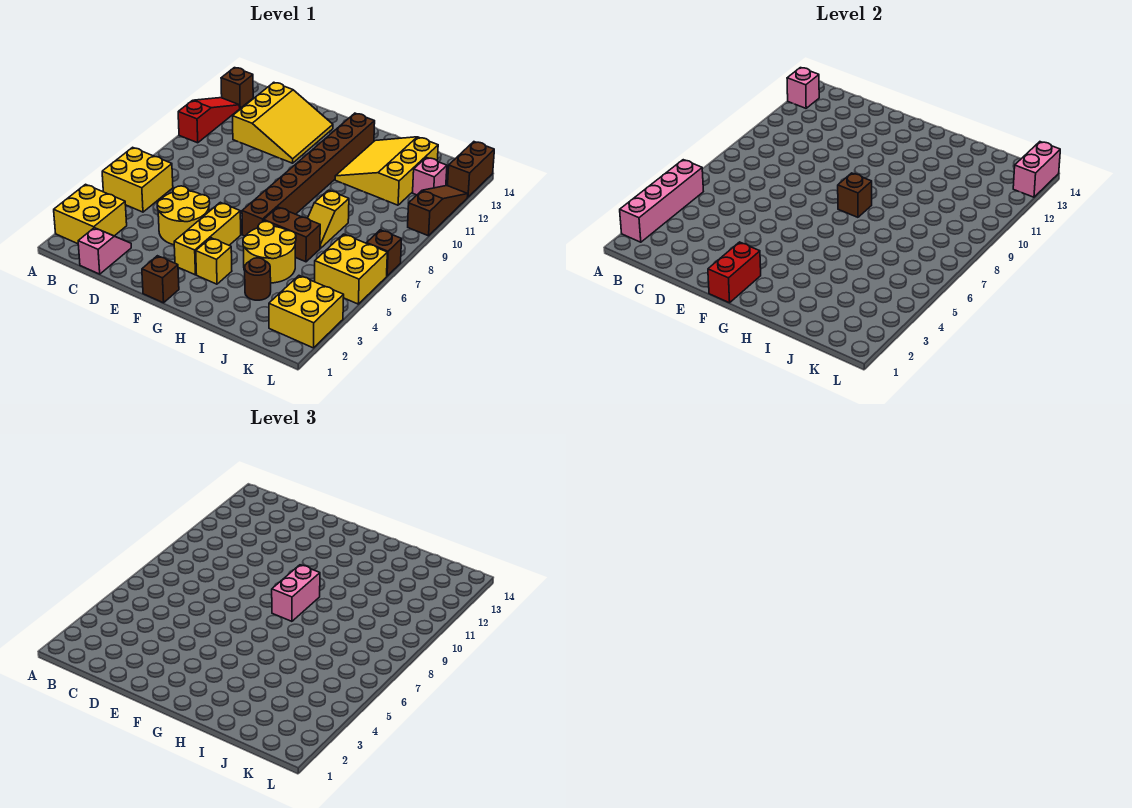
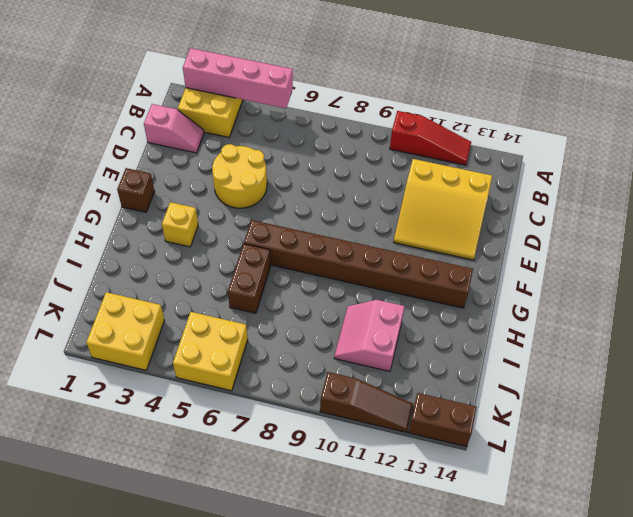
pink 2x2 slope [334,300,405,371] -> yellow 3x3 slope [335,137,438,205]
none -> yellow 2x2 brick [102,147,173,212]
none -> brown 1x1 brick [221,68,253,108]
none -> yellow 1x3 brick [174,202,241,275]

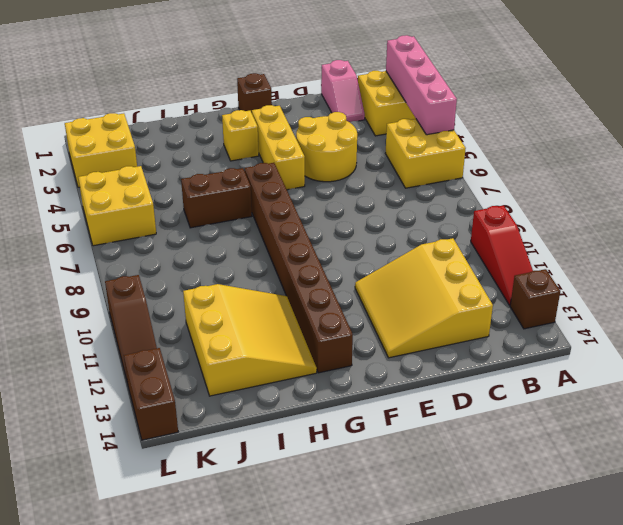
none -> yellow 2x2 round brick [243,221,296,283]
none -> brown 1x1 round brick [245,258,271,300]
none -> yellow 1x2 slope [308,190,349,248]

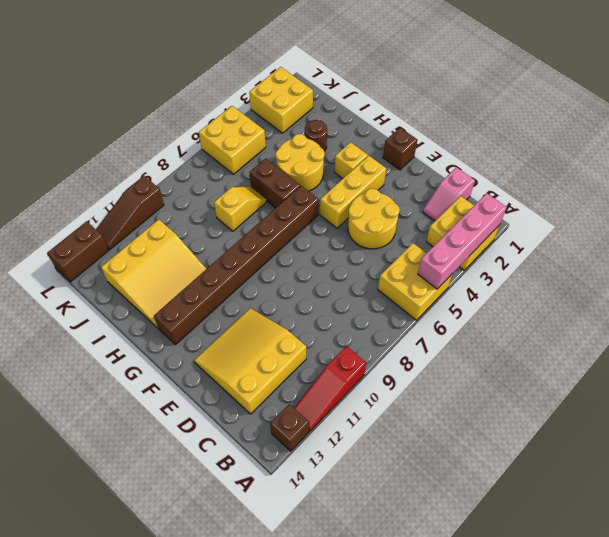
none -> pink 1x1 brick [413,157,447,195]
none -> brown 1x1 brick [367,230,402,276]
none -> pink 1x1 brick [787,68,819,108]

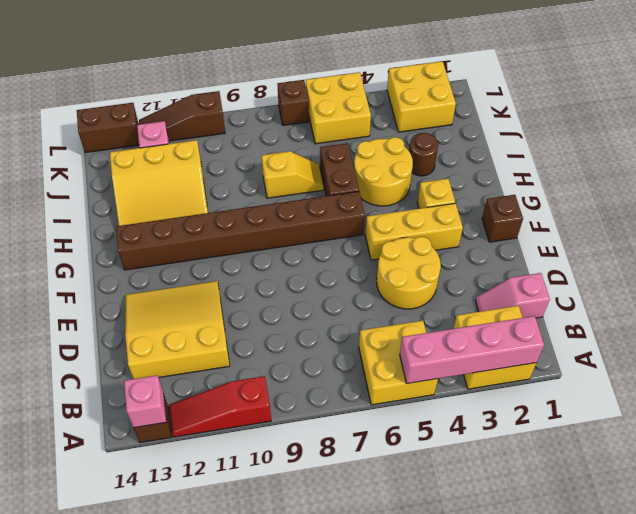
none -> red 1x2 brick [708,242,761,303]
none -> brown 1x1 brick [838,173,872,217]
none -> pink 1x2 brick [1013,142,1060,197]

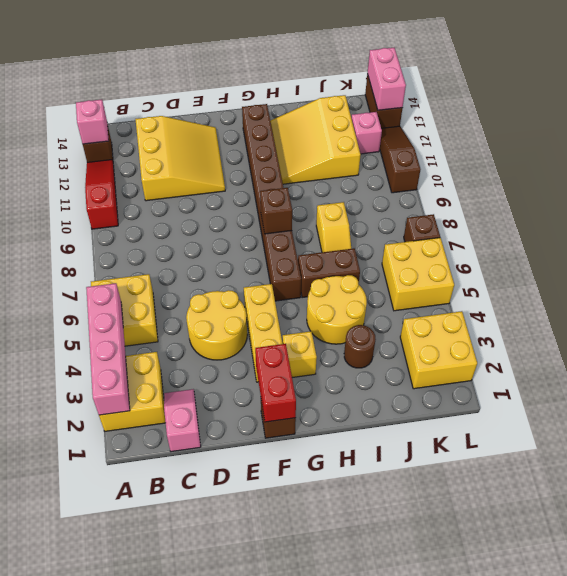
none -> pink 1x2 brick [272,565,320,621]

